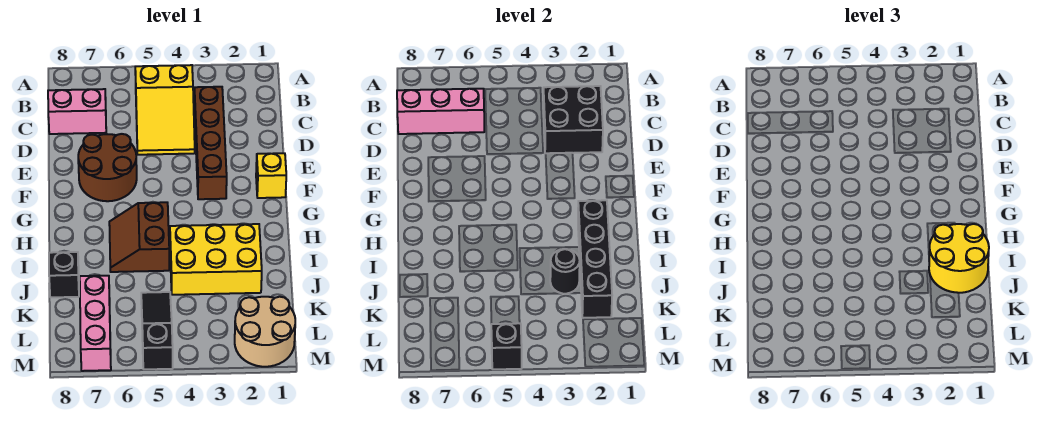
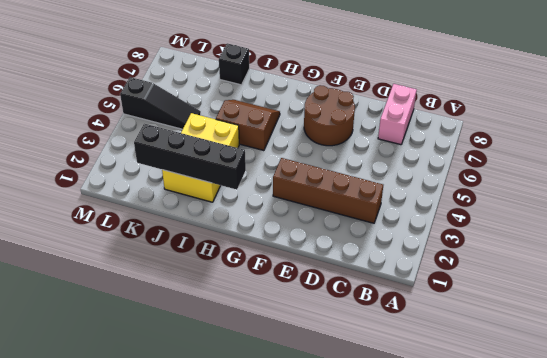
none -> yellow 2x3 slope [135,65,195,155]
none -> yellow 1x1 brick [256,153,286,198]
none -> pink 1x3 brick [80,276,111,371]

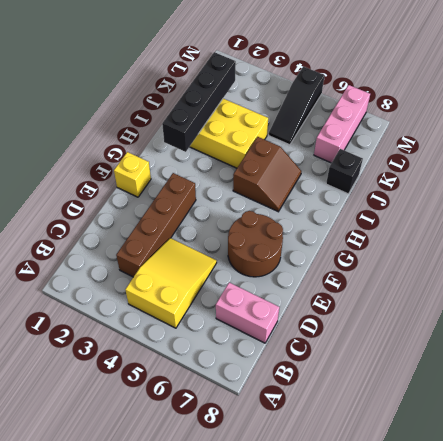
none -> tan 2x2 round brick [235,297,295,367]
none -> black 2x2 brick [543,86,603,153]
none -> pink 1x3 brick [397,89,484,134]

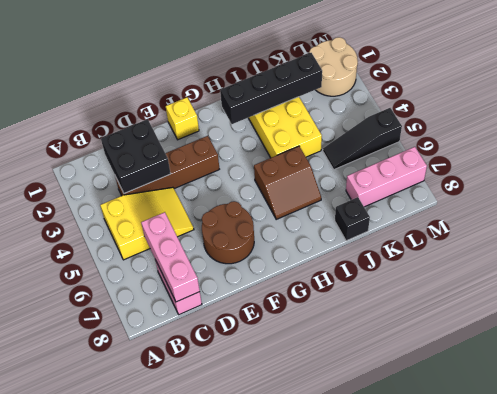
none -> black 1x1 round brick [550,249,580,294]
none -> black 1x1 brick [491,323,522,369]
none -> yellow 2x2 round brick [929,224,989,293]

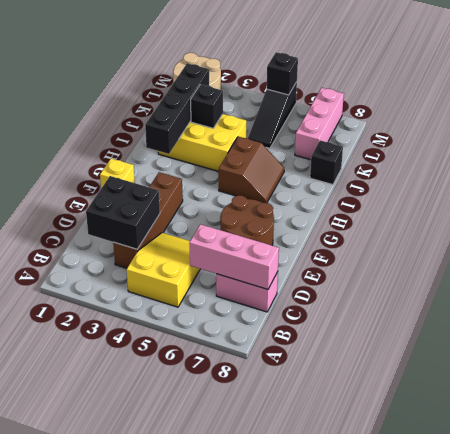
black 1x1 brick [191,85,223,128] -> black 1x1 round brick [550,249,580,294]
none -> yellow 2x2 round brick [929,224,989,293]

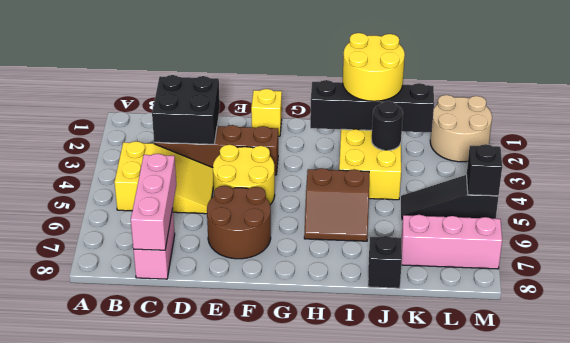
yellow 2x2 round brick [213,145,275,205] -> none

